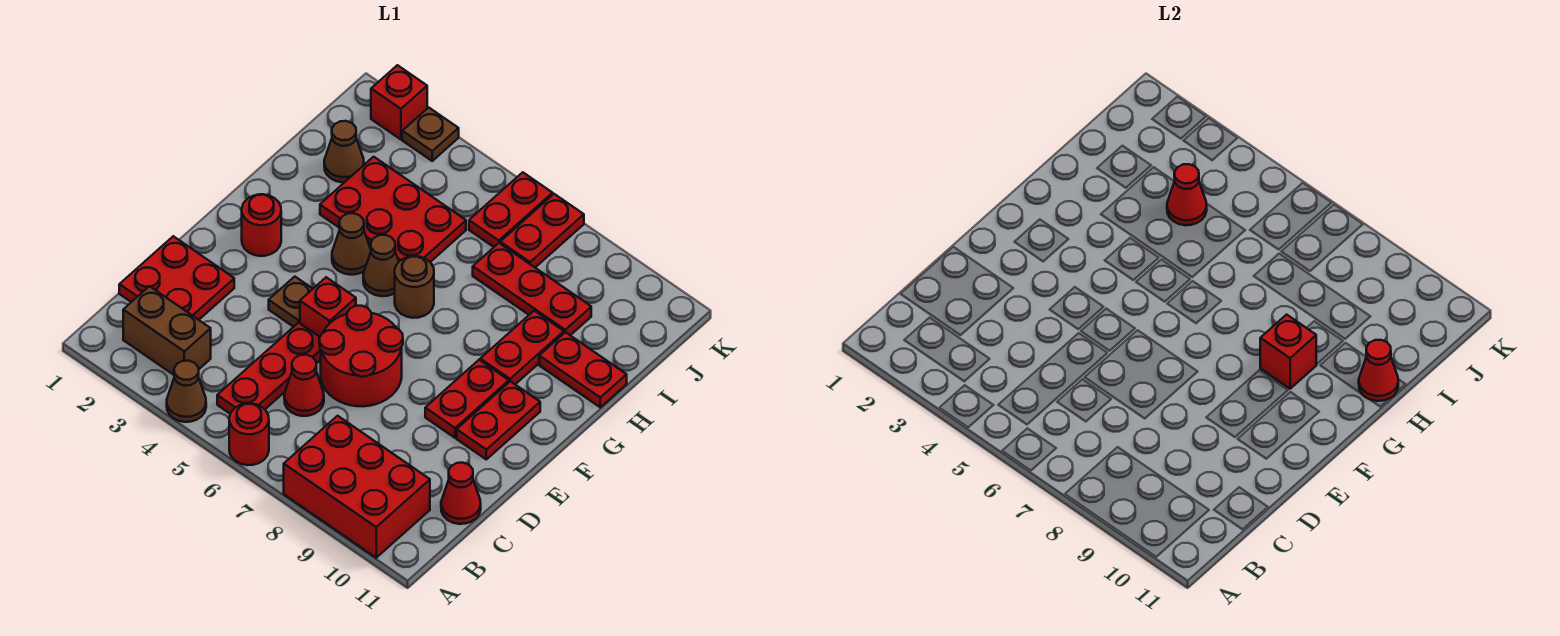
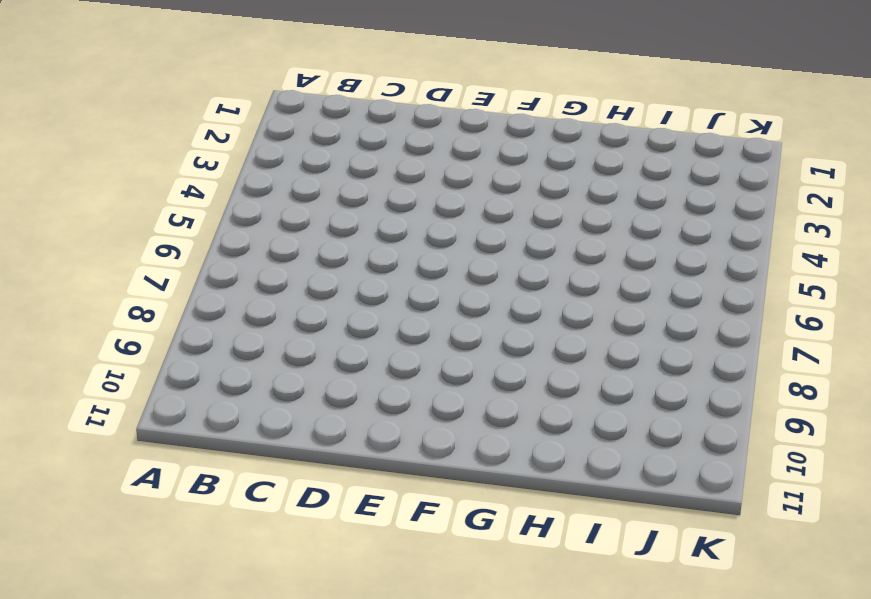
none -> brown 1x1 cone [167,361,206,422]
none -> red 1x1 round brick [229,403,269,465]
none -> red 2x3 brick [284,416,430,558]

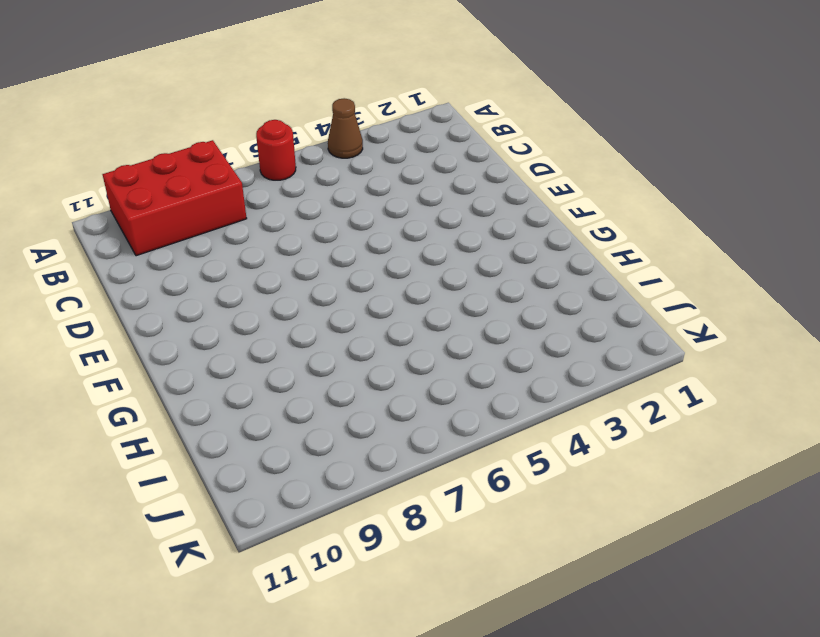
none -> brown 1x2 brick [123,286,211,375]
none -> red 1x3 plate [217,323,321,414]
none -> red 2x2 plate [119,236,234,320]

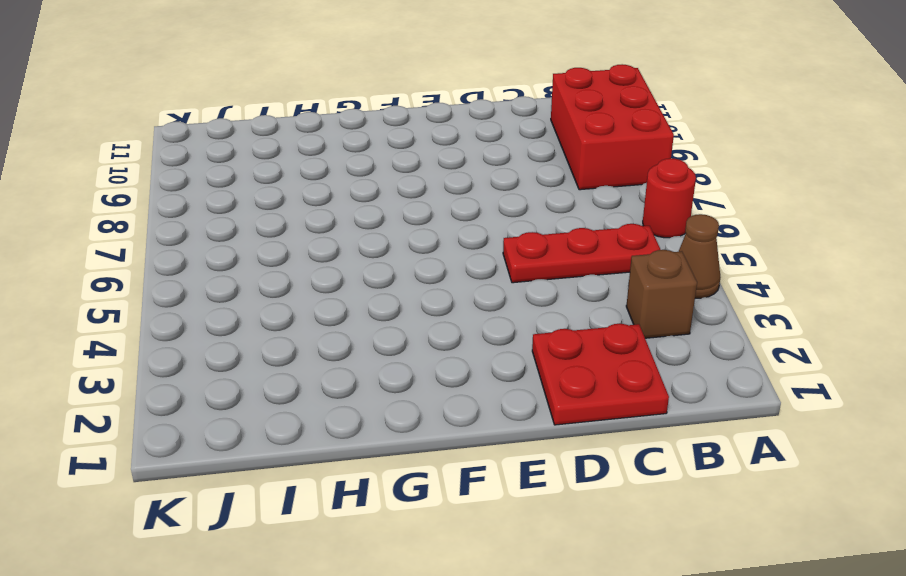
brown 1x1 brick [626,250,697,338] -> brown 1x2 brick [123,286,211,375]
none -> red 1x1 cone [284,355,324,416]
none -> red 1x1 cone [441,463,481,524]
none -> red 2x2 round brick [319,306,403,406]

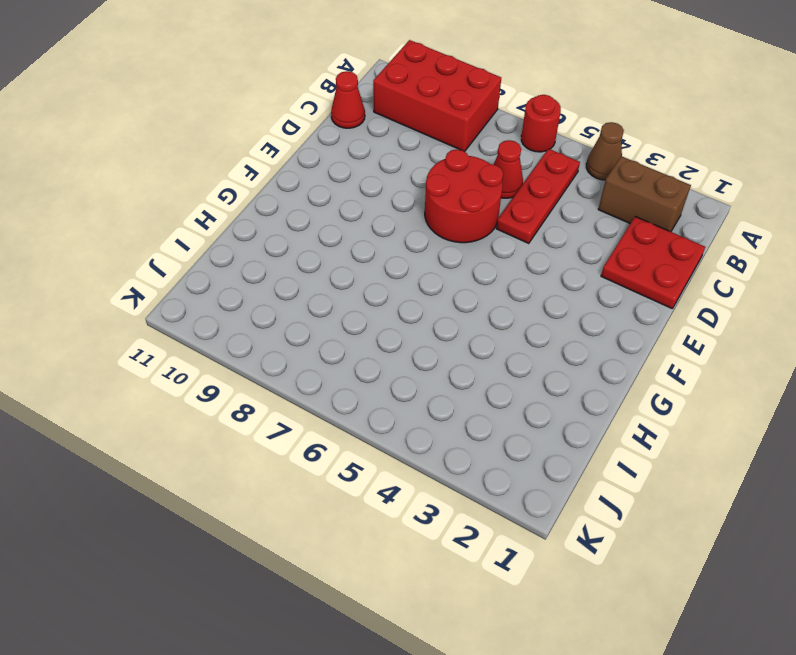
none -> brown 1x1 plate [269,277,313,327]
none -> red 1x1 brick [300,277,356,337]
none -> red 1x2 plate [425,360,509,438]

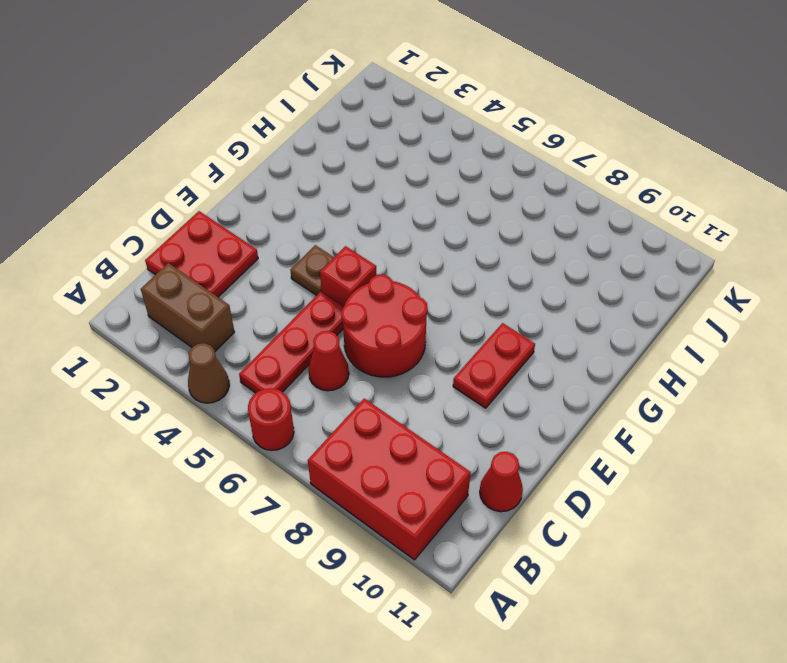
none -> red 1x2 plate [457,381,540,459]
none -> red 1x1 round brick [242,194,281,256]
none -> brown 1x1 cone [332,213,371,275]

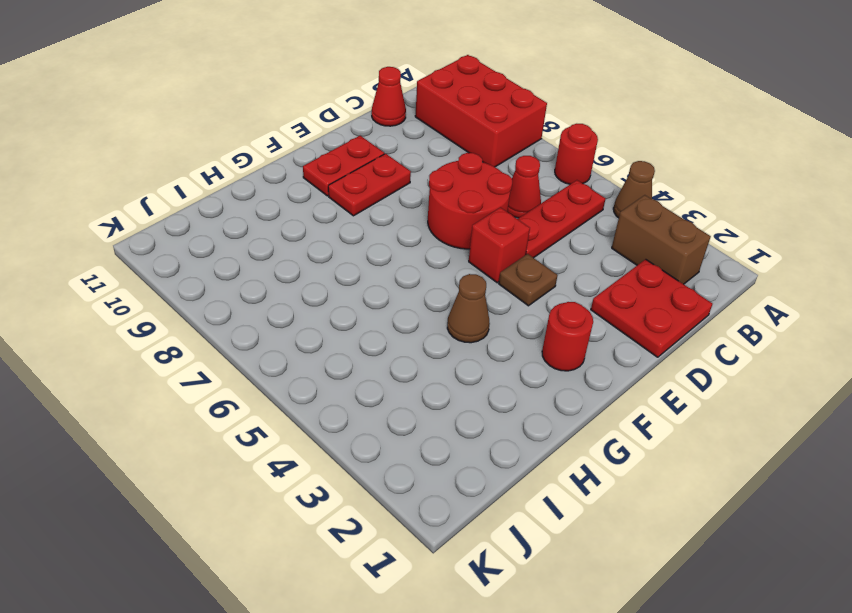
none -> brown 1x1 cone [363,235,399,296]
none -> brown 1x1 round brick [395,256,434,318]
none -> red 1x2 plate [480,311,564,384]

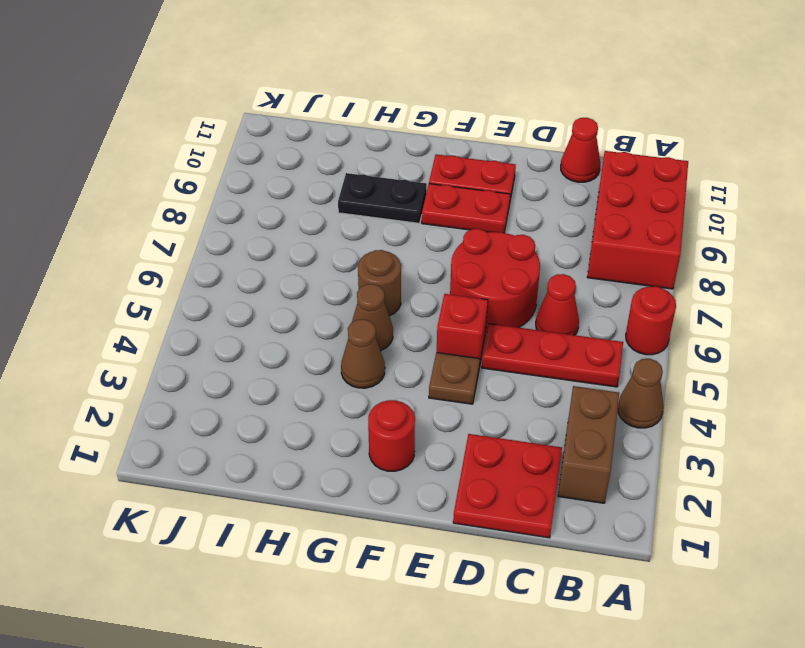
black 1x2 plate [338,173,427,223] -> red 1x2 plate [480,311,564,384]
none -> red 2x3 plate [320,157,466,262]
none -> red 1x2 plate [539,332,627,407]
none -> brown 1x1 cone [324,121,364,182]

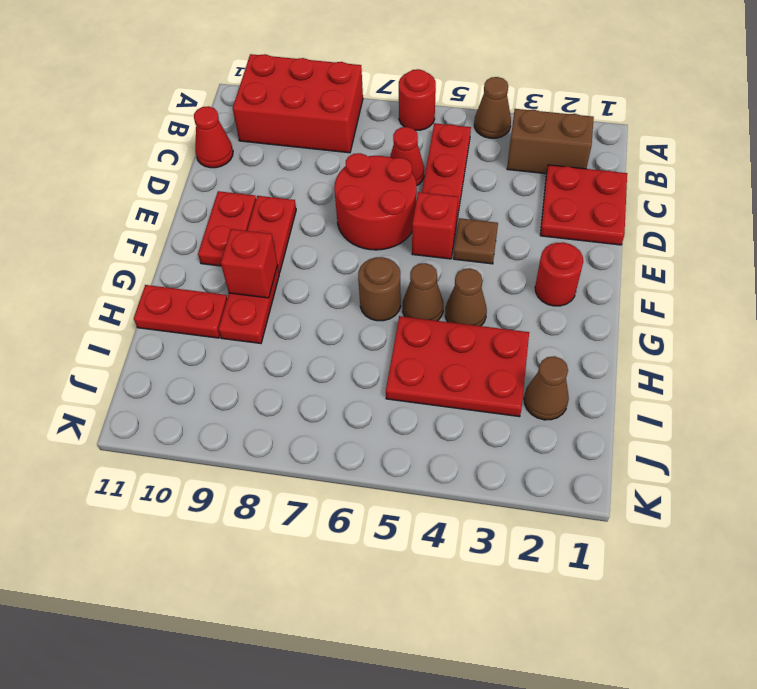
none -> red 1x3 plate [473,243,591,335]
none -> red 1x2 plate [469,172,553,247]
none -> red 1x2 plate [500,194,584,267]

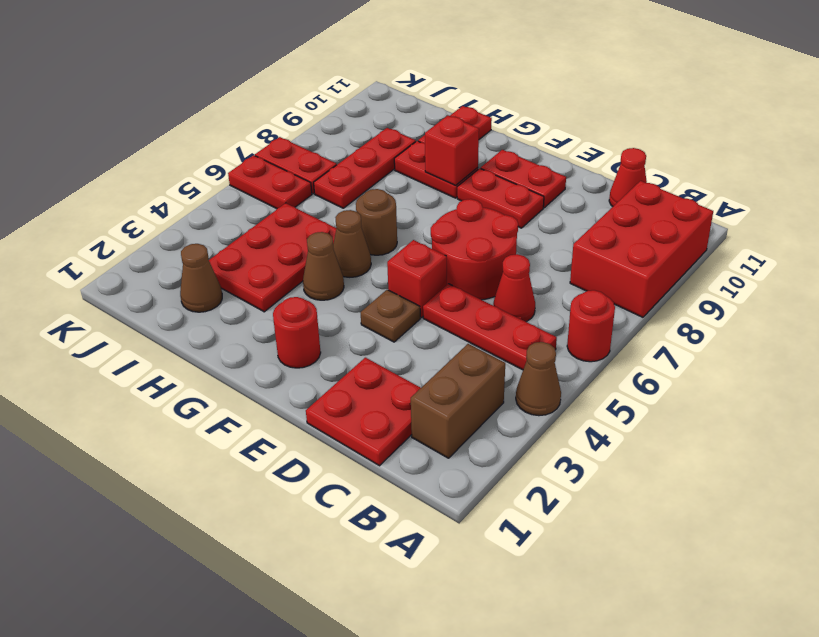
none -> red 1x1 brick [371,65,427,139]
none -> brown 1x1 plate [402,108,459,161]
none -> red 1x1 cone [1359,340,1398,401]

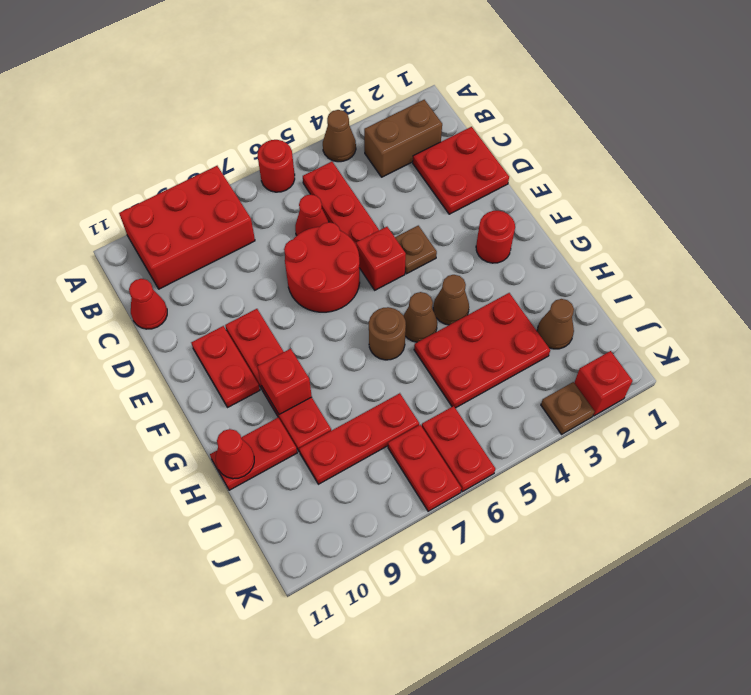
none -> red 1x1 cone [1167,164,1207,225]

